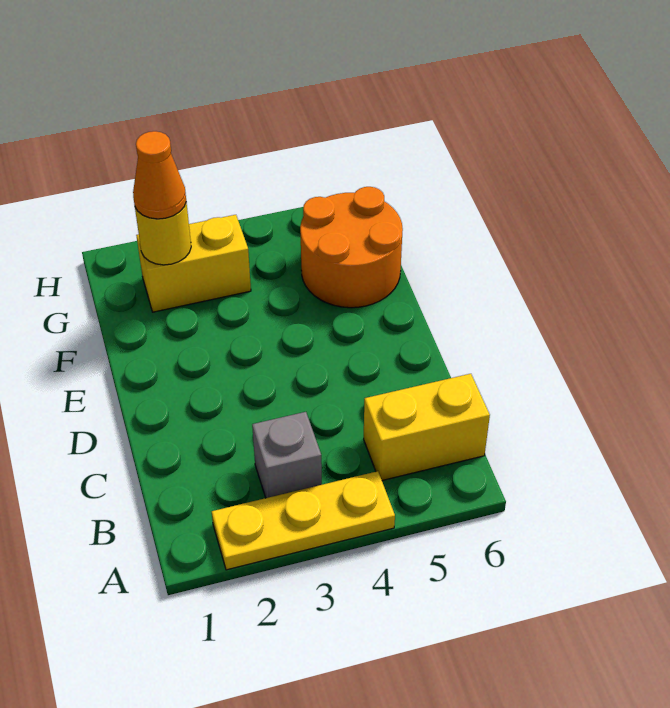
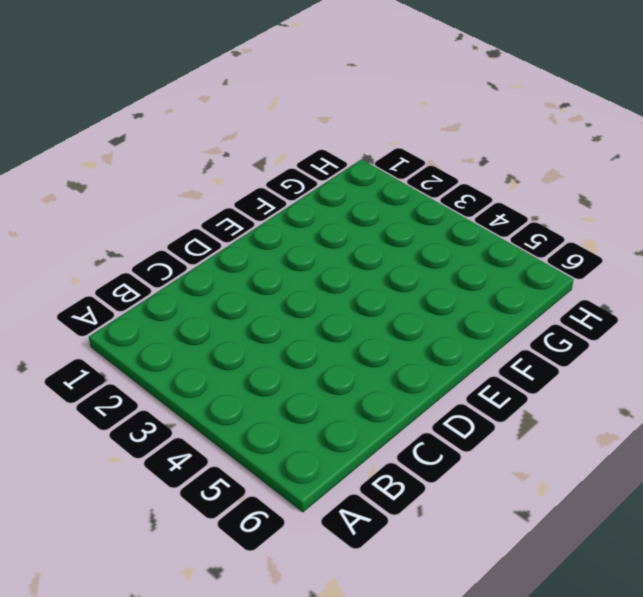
none -> yellow 1x3 plate [212,471,395,570]
none -> grey 1x1 brick [252,412,322,498]

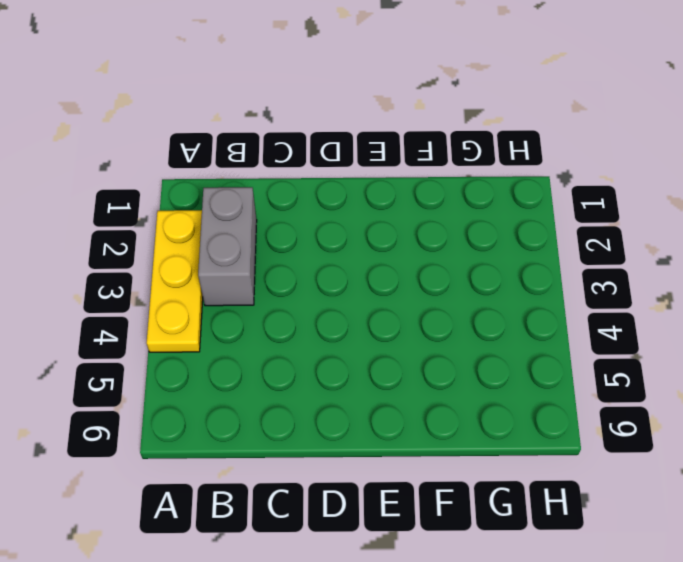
grey 1x2 brick [198,187,257,306] -> grey 1x1 brick [252,412,322,498]
none -> yellow 1x2 brick [364,374,490,481]
none -> orange 2x2 round brick [300,187,403,308]

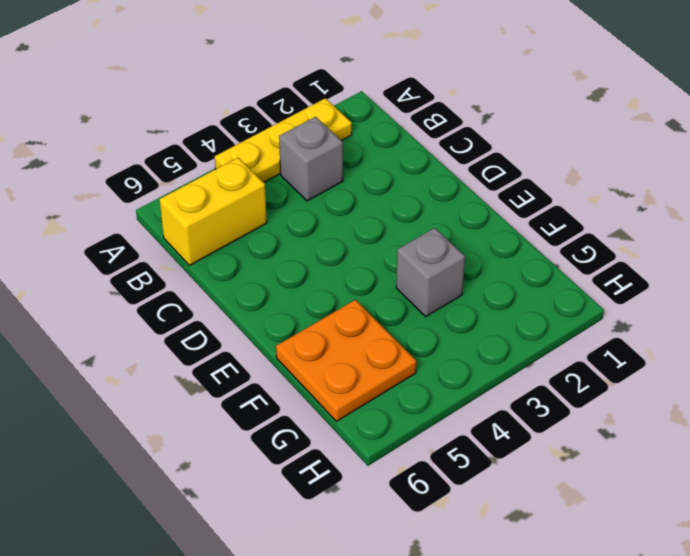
grey 1x1 brick [396,228,465,316] -> none
orange 2x2 plate [276,300,416,421] -> orange 2x2 round brick [300,187,403,308]
none -> yellow 1x2 brick [136,215,251,312]
none -> yellow 1x1 round brick [135,202,191,265]

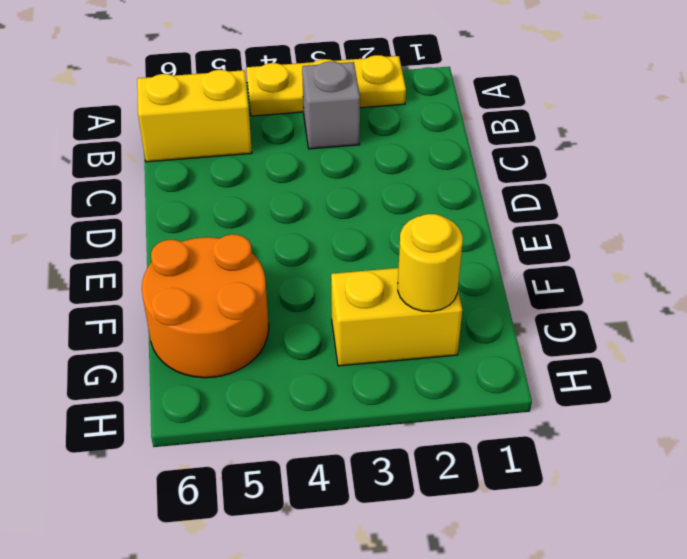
none -> orange 1x1 cone [133,131,186,219]

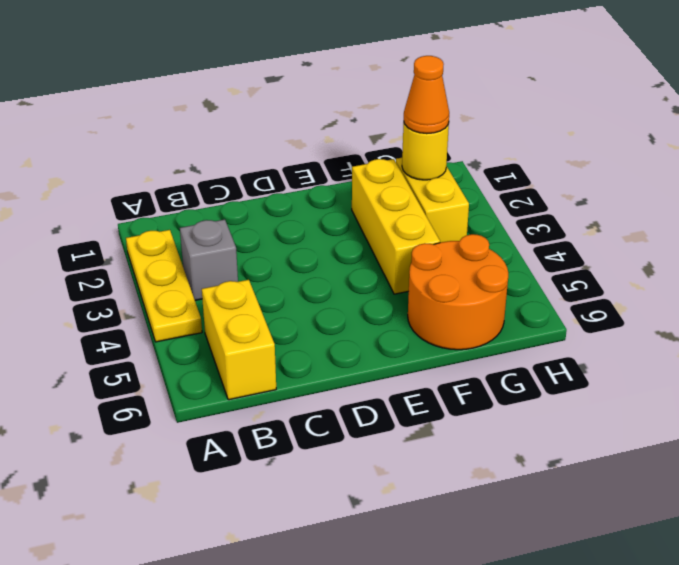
yellow 1x3 brick [352,159,440,294] -> none

